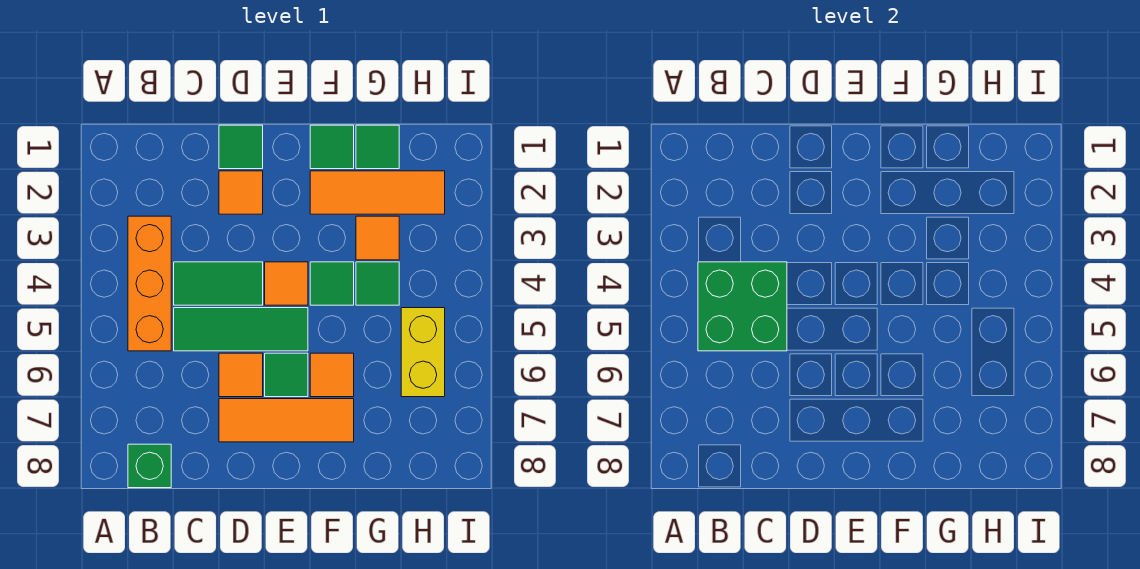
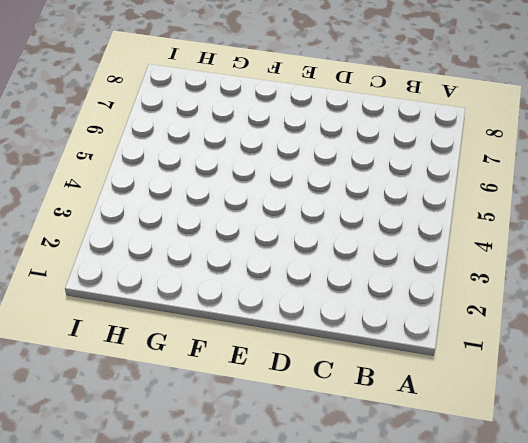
none -> orange 1x3 brick [128,216,171,351]
none -> green 1x1 brick [128,444,171,488]
none -> green 1x2 tile [174,262,263,305]

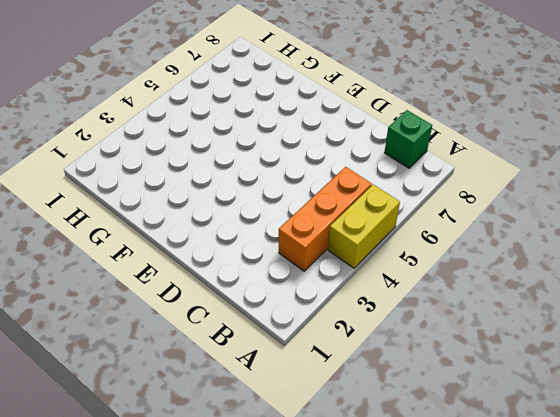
yellow 1x2 brick [328,185,400,268] -> yellow 1x2 brick moved to [401,308,445,397]
none -> green 1x2 tile [174,262,263,305]
none -> green 1x3 tile [174,308,308,351]
none -> green 1x1 tile [219,125,263,169]

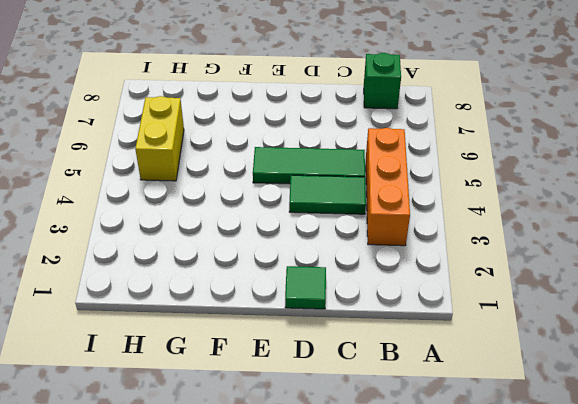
none -> orange 1x1 tile [219,171,263,214]
none -> orange 1x1 tile [219,353,263,397]
none -> orange 1x3 tile [219,399,354,442]

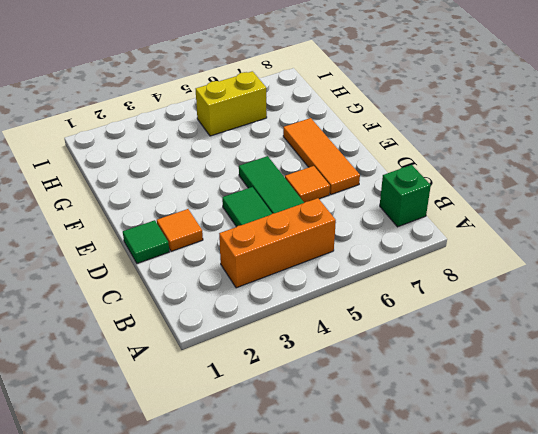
none -> orange 1x1 tile [265,262,308,305]
none -> green 1x1 tile [265,353,308,397]
none -> green 1x1 tile [310,125,354,169]

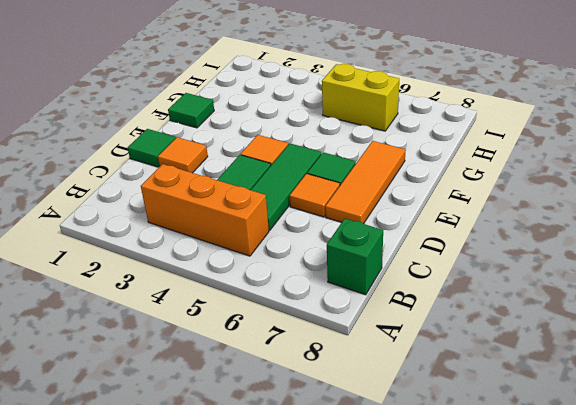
none -> orange 1x3 tile [310,171,445,214]
none -> green 1x1 tile [310,262,354,305]
none -> orange 1x1 tile [310,353,354,397]

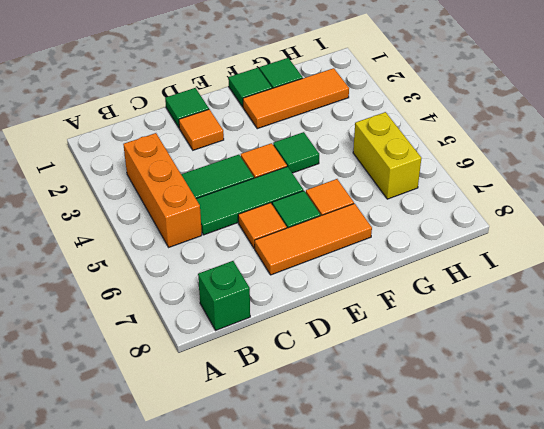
none -> orange 1x1 tile [356,216,399,260]
none -> green 1x1 tile [356,262,399,305]
none -> green 2x2 brick [698,262,787,351]

